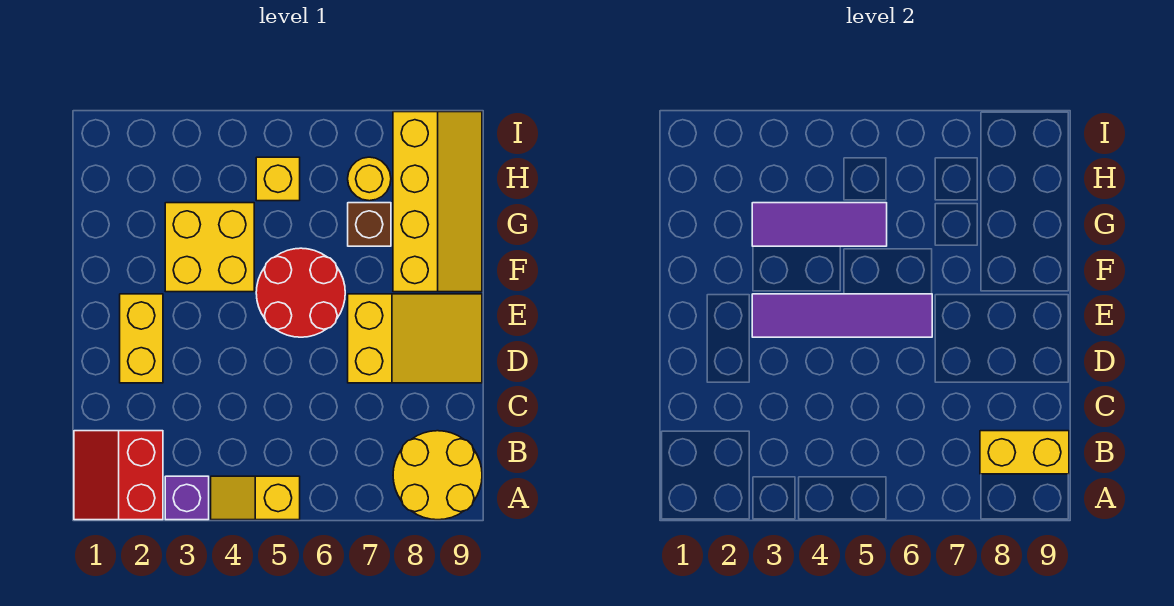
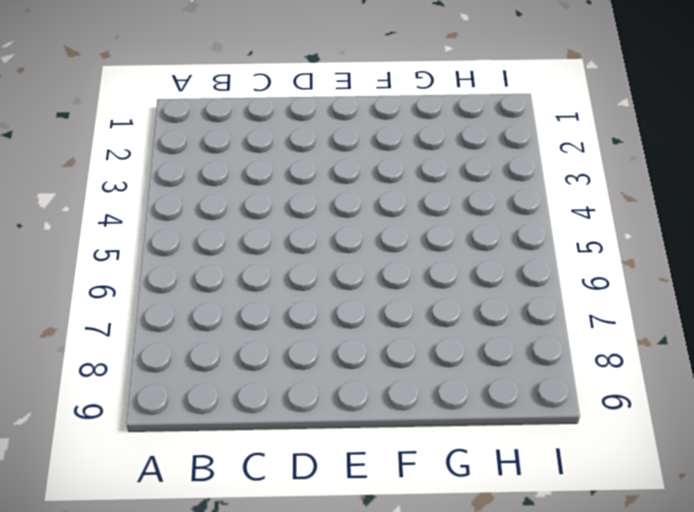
none -> red 2x2 slope [74,431,163,520]
none -> purple 1x1 brick [165,476,209,520]
none -> yellow 1x2 slope [211,476,300,520]

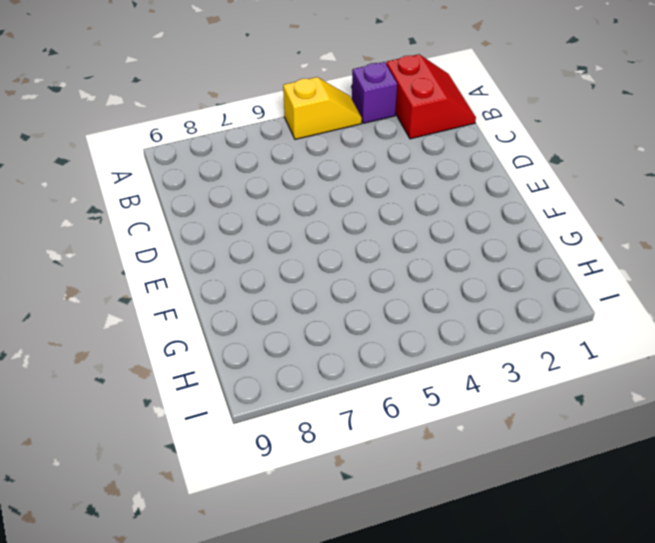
none -> yellow 2x2 round brick [393,431,482,520]
none -> yellow 1x2 brick [120,294,163,383]
none -> yellow 2x3 slope [348,294,482,383]

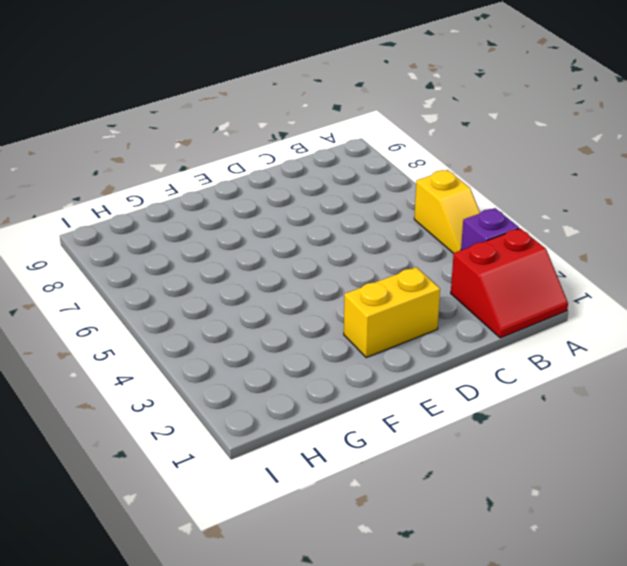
none -> yellow 2x2 round brick [393,431,482,520]
none -> yellow 2x3 slope [348,294,482,383]
none -> red 2x2 round brick [256,248,345,337]

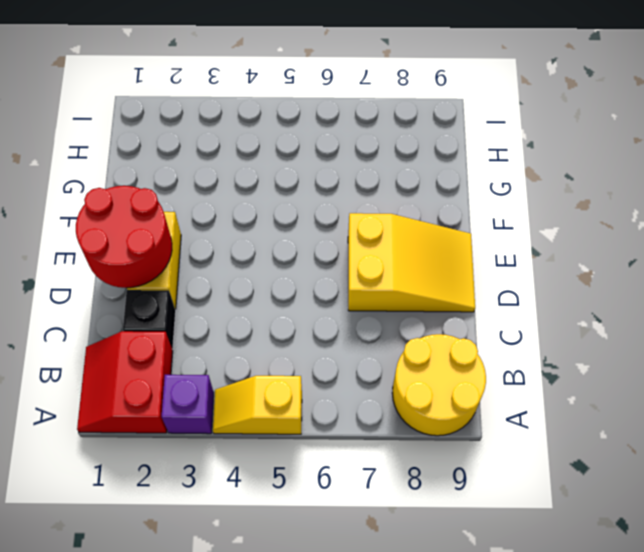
black 1x1 brick [123,290,176,349] -> none
red 2x2 round brick [76,186,172,288] -> red 2x2 round brick moved to [256,248,345,337]
none -> yellow 2x2 brick [165,203,254,292]
none -> yellow 2x4 slope [393,112,482,292]
none -> brown 1x1 brick [348,203,391,246]

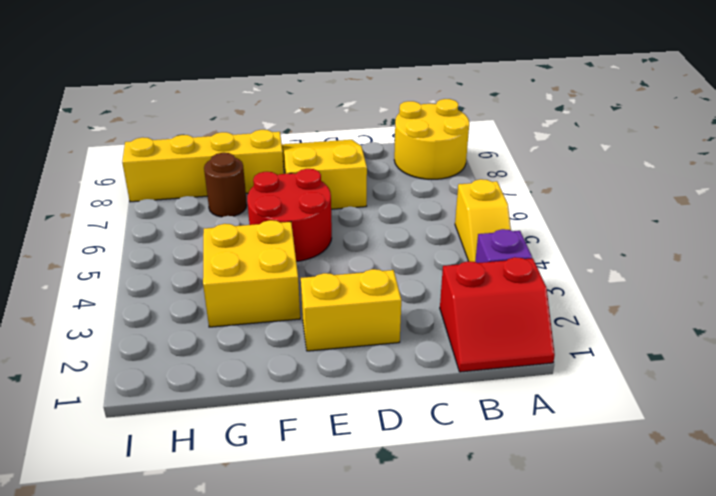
brown 1x1 round brick [204,153,247,217] -> brown 1x1 brick [348,203,391,246]
none -> yellow 1x1 brick [256,157,300,201]
none -> yellow 1x1 round brick [348,157,391,201]
none -> yellow 1x2 brick [980,431,1069,474]

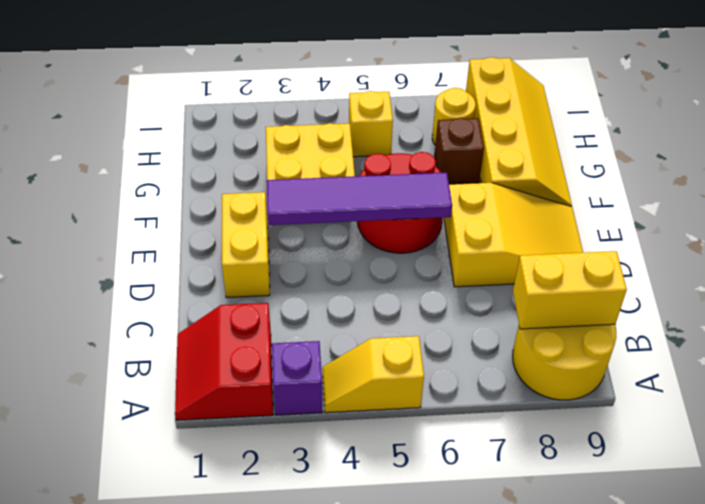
none -> purple 1x3 tile [752,203,887,246]

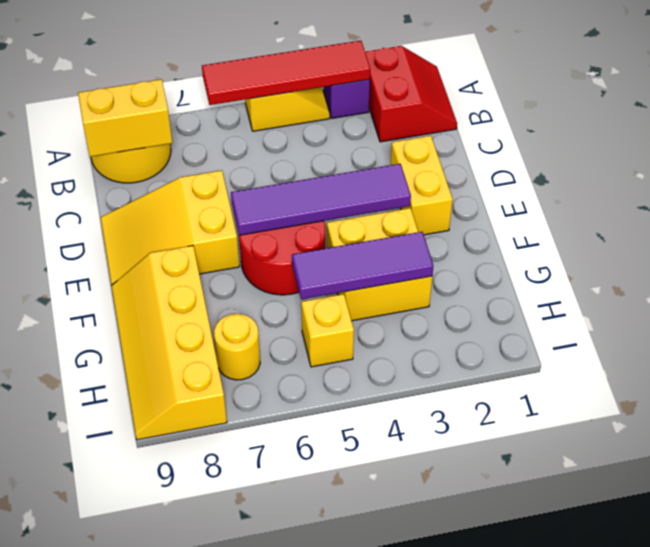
red 1x4 tile [202,41,370,105] -> none
none -> brown 1x1 brick [348,203,391,246]

